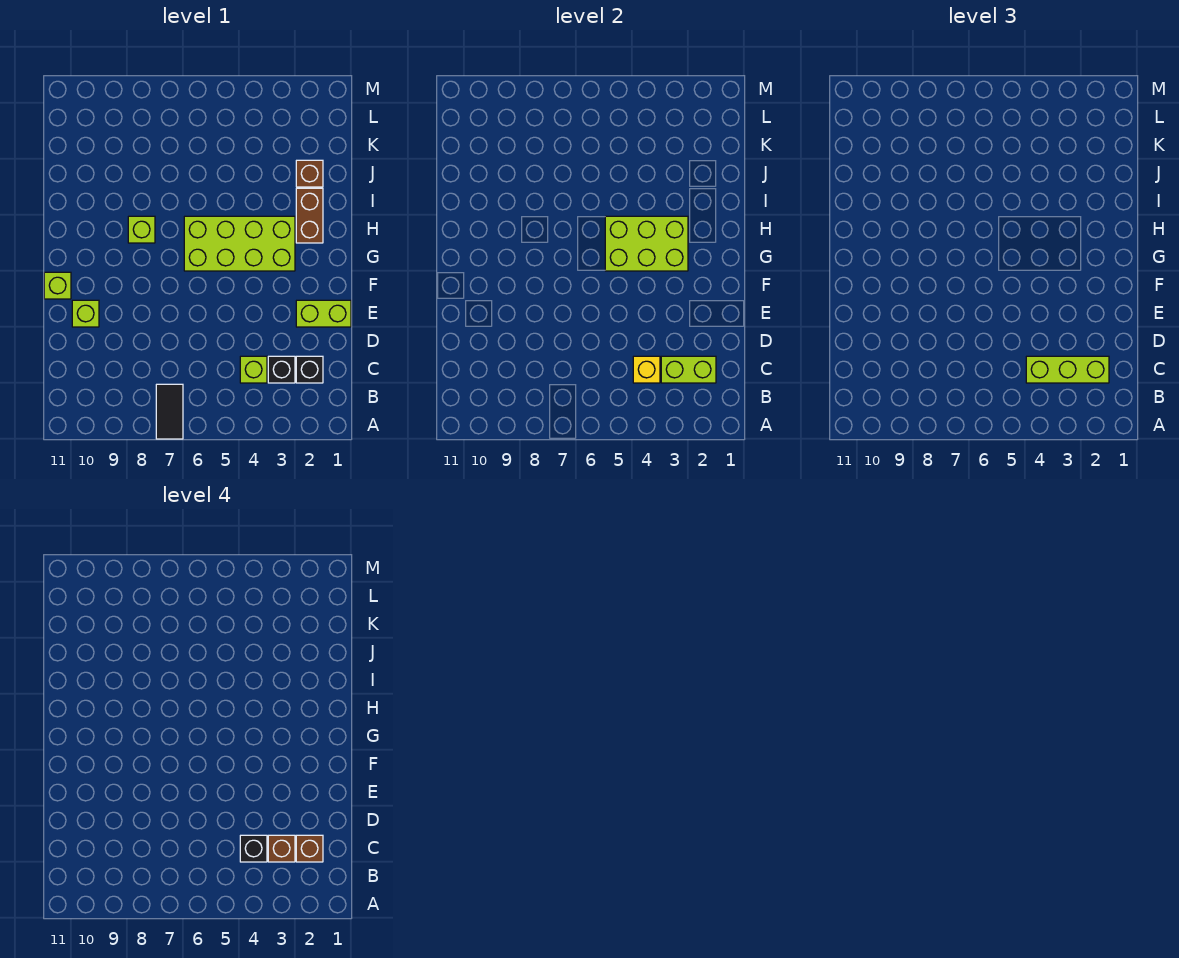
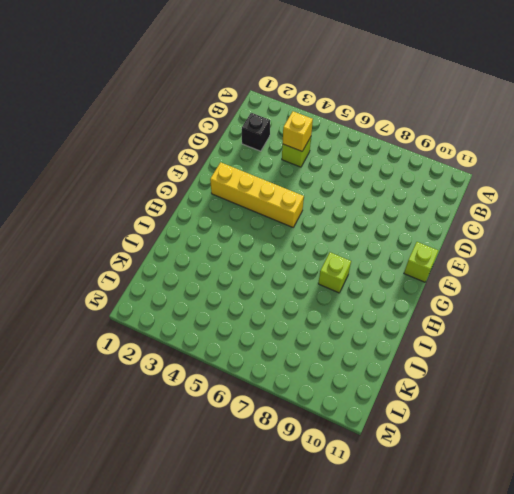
yellow 1x4 brick [210,162,304,227] -> none
none -> black 1x2 tile [156,384,183,439]
none -> black 1x1 brick [268,356,295,383]
none -> lime 1x2 brick [296,300,351,327]

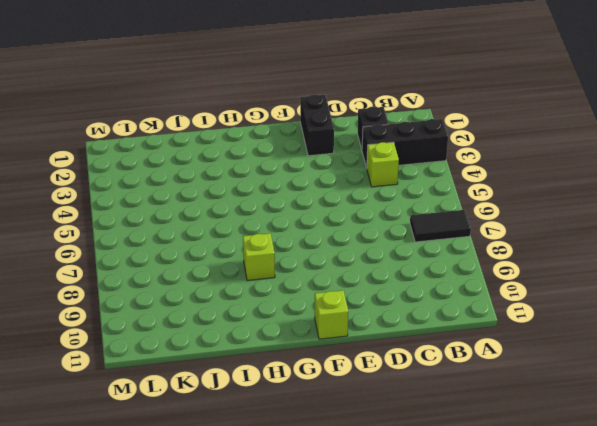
black 1x3 brick [362,119,448,168] -> black 1x1 brick [268,356,295,383]
black 1x2 brick [300,95,334,156] -> lime 1x2 brick [296,300,351,327]
none -> lime 1x1 brick [72,300,99,327]
none -> lime 2x4 brick [184,216,295,271]
none -> brown 1x2 brick [296,188,323,243]

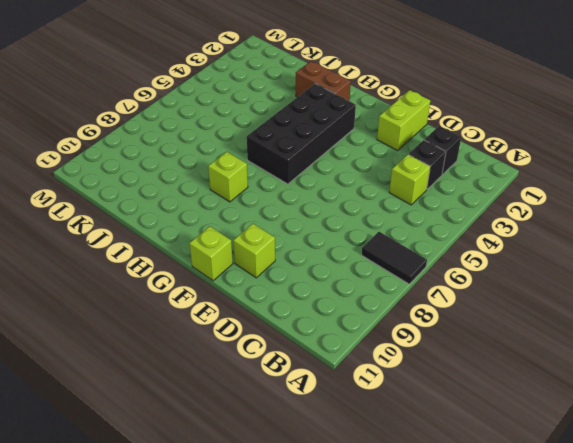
black 2x4 brick [246,84,356,184] -> lime 2x4 brick [184,216,295,271]
none -> brown 1x1 brick [296,160,323,187]
none -> lime 1x2 brick [661,356,716,383]
none -> yellow 1x1 brick [633,356,660,383]

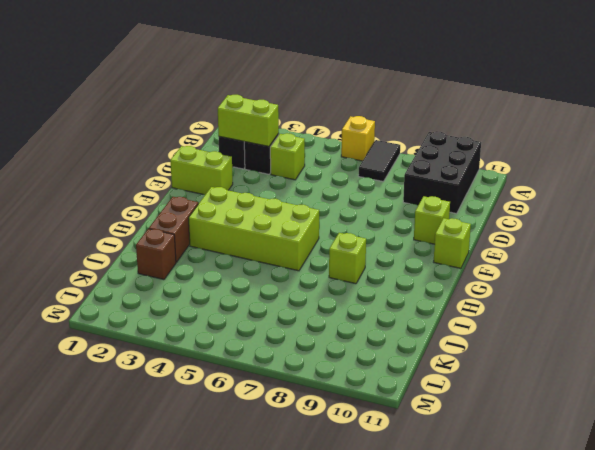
yellow 1x1 brick [341,116,375,161] -> yellow 1x1 brick moved to [633,356,660,383]
black 2x3 brick [403,131,481,214] -> none
none -> lime 2x3 brick [605,216,688,271]
none -> lime 1x3 brick [1026,356,1109,383]
none -> brown 1x1 brick [296,835,323,862]

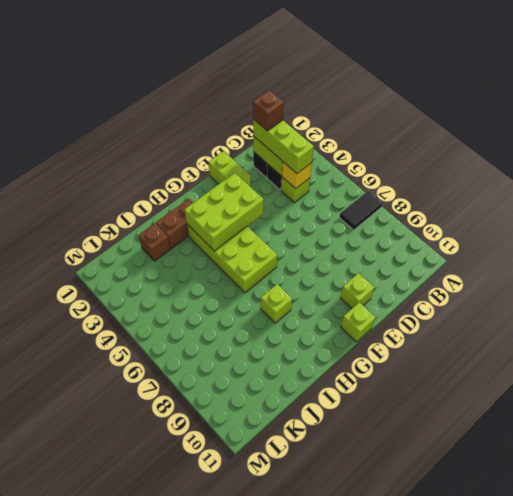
lime 2x3 brick [184,173,264,251] -> lime 2x3 brick turned to [605,216,688,271]
none -> brown 1x1 brick [268,835,295,862]
none -> black 1x1 brick [240,835,267,862]

